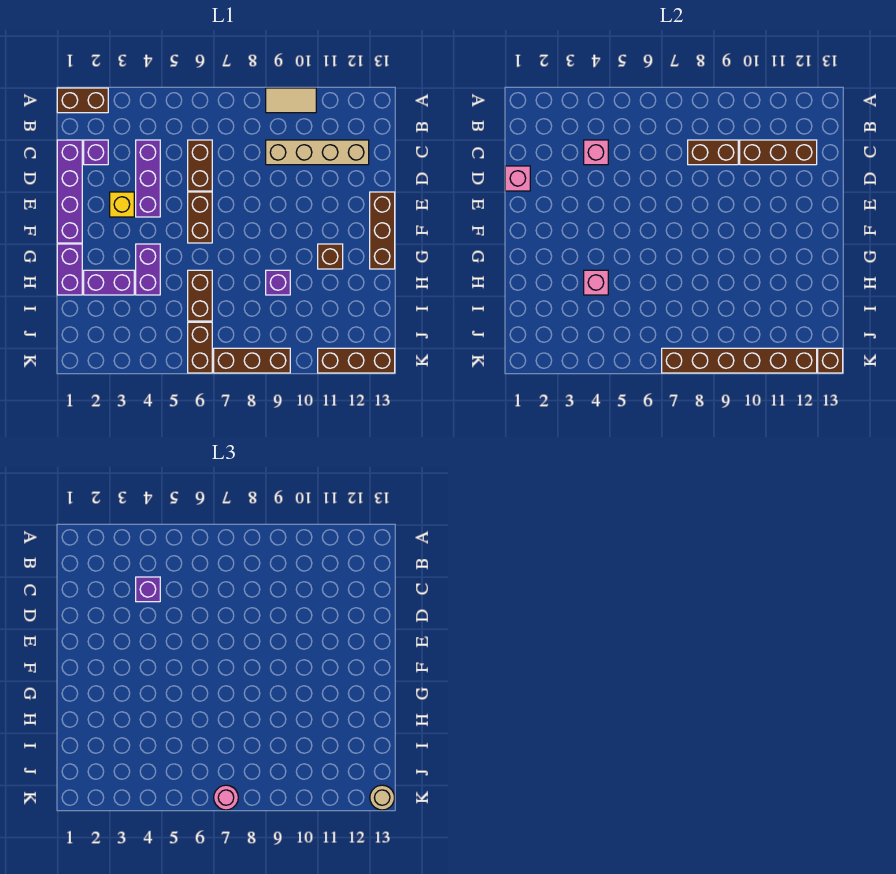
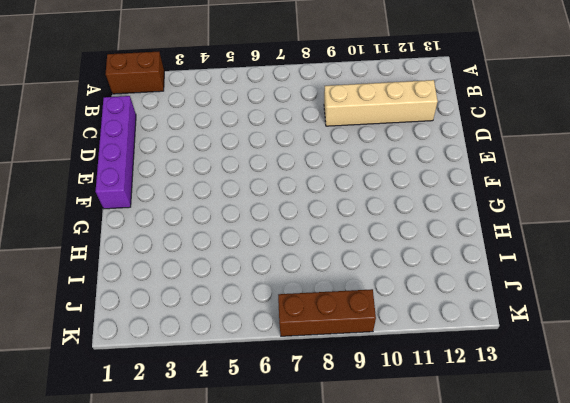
none -> tan 1x2 tile [266,88,316,113]
none -> purple 1x1 brick [84,140,108,165]
none -> purple 1x3 brick [136,140,160,217]

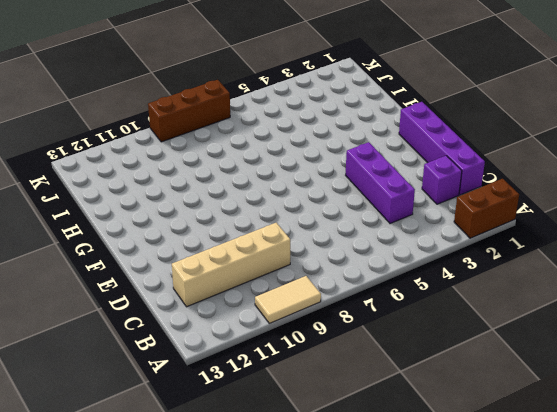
none -> brown 1x2 brick [188,140,212,191]
none -> yellow 1x1 brick [110,192,134,217]
none -> brown 1x2 brick [188,192,212,243]

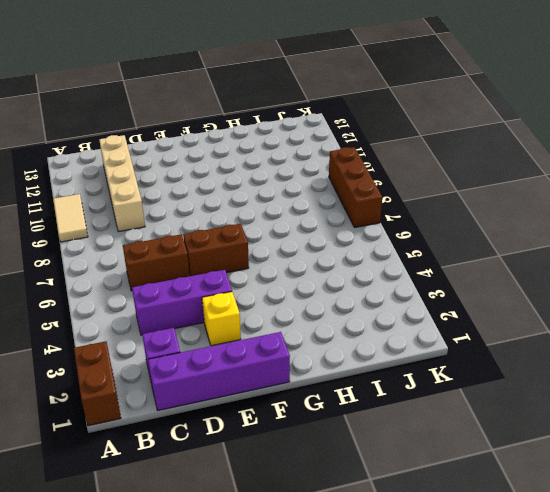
none -> brown 1x3 brick [370,192,395,269]
none -> purple 1x2 brick [57,244,82,295]
none -> purple 1x2 brick [136,244,160,295]

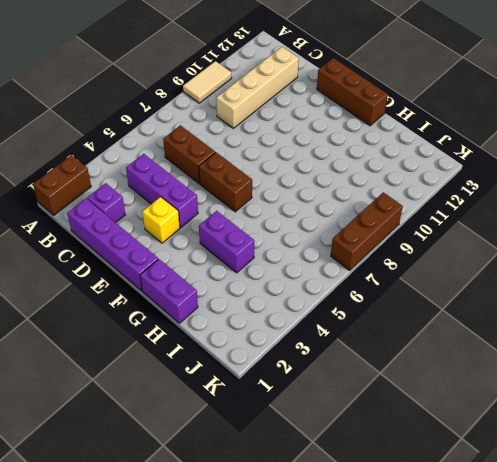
none -> brown 1x1 brick [318,244,343,269]
none -> purple 1x2 brick [84,270,134,295]
none -> brown 1x2 brick [188,270,212,321]

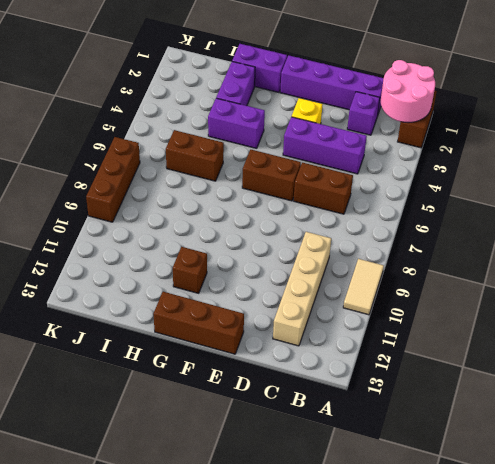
pink 2x2 round brick [381,60,435,123] -> none
none -> purple 1x1 brick [266,270,290,295]
none -> brown 1x2 brick [188,322,212,373]
none -> brown 1x3 brick [318,348,395,373]

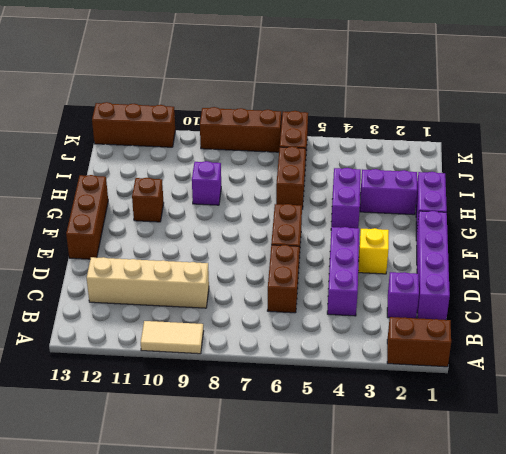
none -> pink 1x1 brick [584,140,608,165]
none -> brown 1x2 brick [688,140,738,165]
none -> brown 1x3 brick [740,140,817,165]

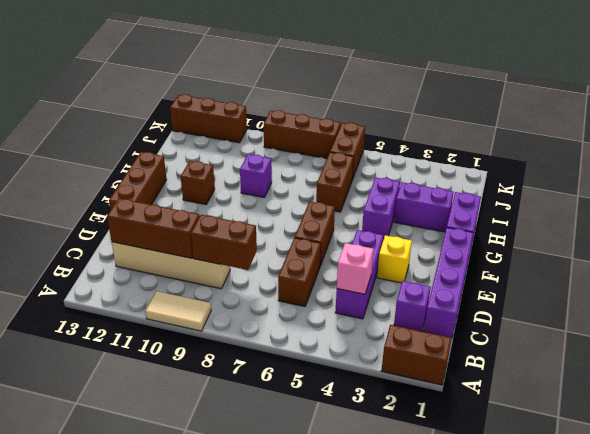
none -> pink 1x1 brick [505,166,530,191]
none -> pink 1x1 brick [584,270,608,295]
none -> brown 1x6 brick [662,348,817,373]

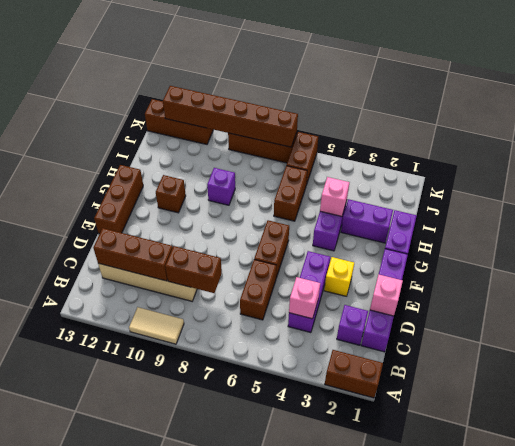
none -> brown 1x1 brick [818,348,843,373]
none -> purple 1x1 brick [136,577,160,602]
none -> pink 1x1 round brick [214,785,238,810]

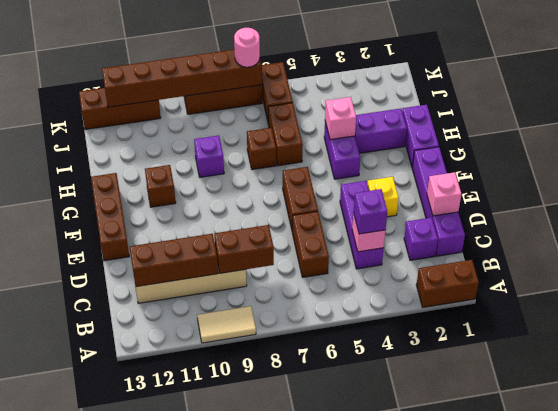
brown 1x1 brick [247,128,276,170] -> brown 1x1 brick moved to [818,348,843,373]
none -> tan 1x1 round brick [370,785,395,810]

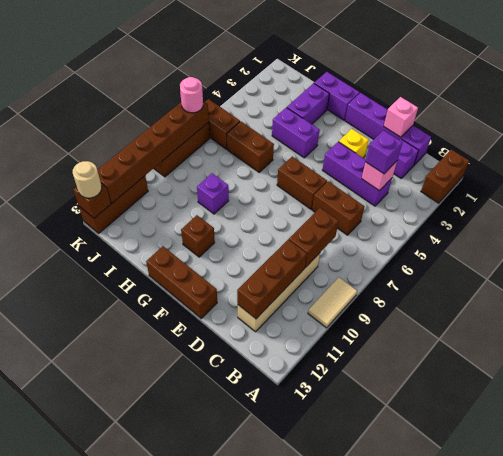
none -> pink 1x1 brick [584,270,608,295]

